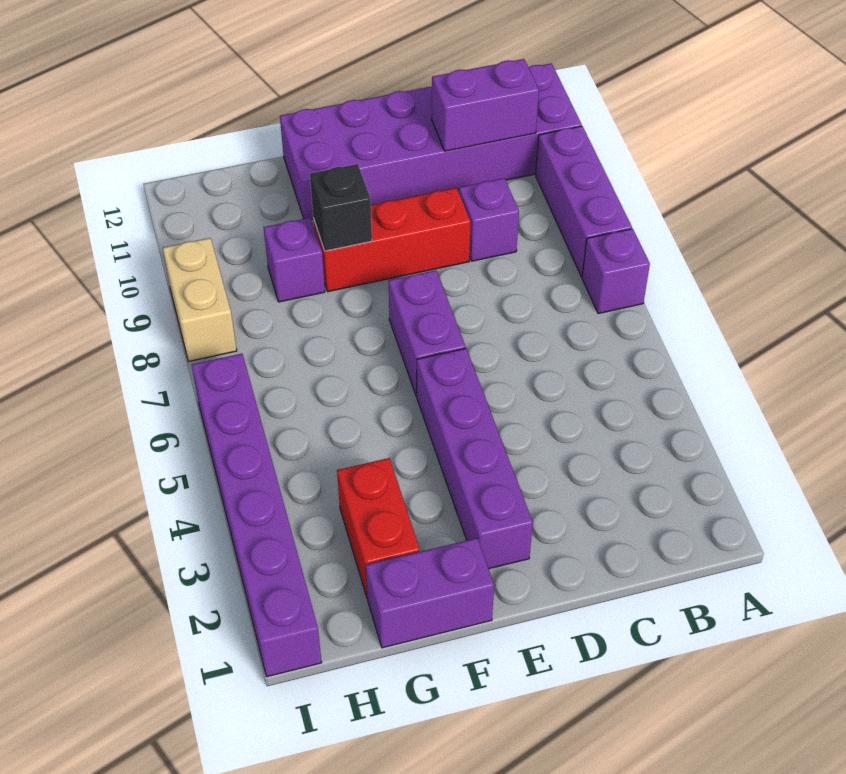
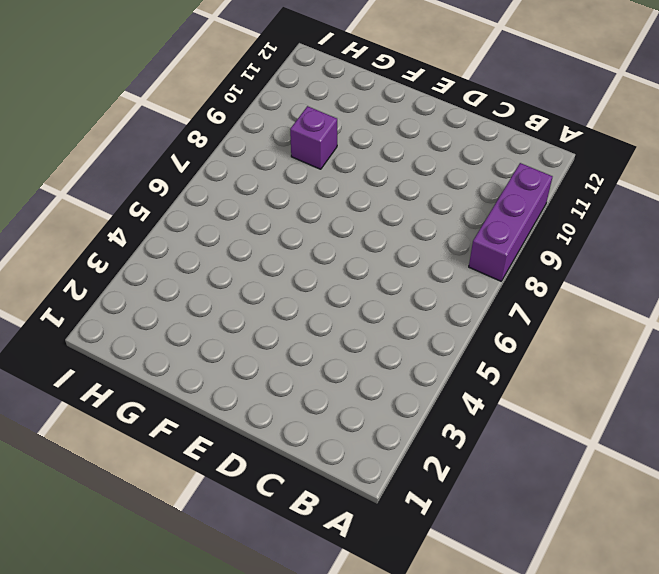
none -> purple 1x1 brick [582,229,650,314]
none -> purple 2x6 brick [280,63,582,220]
none -> purple 1x1 brick [459,178,519,261]

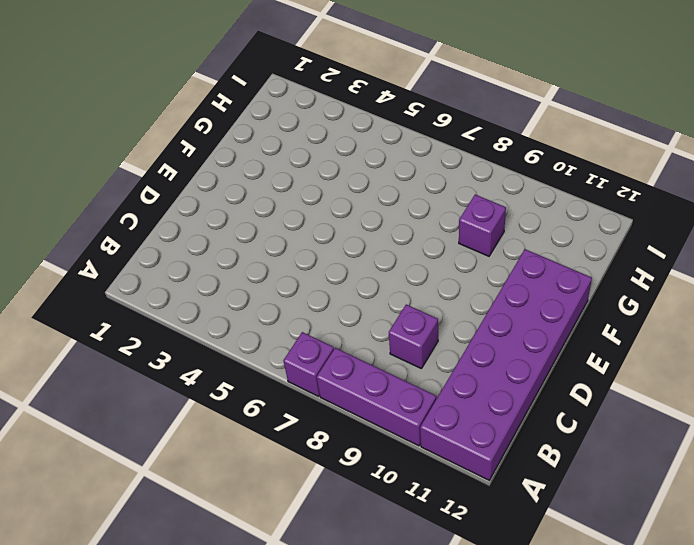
none -> red 1x3 brick [313,188,471,292]
none -> purple 1x4 brick [417,348,533,569]
none -> purple 1x2 brick [389,270,466,396]

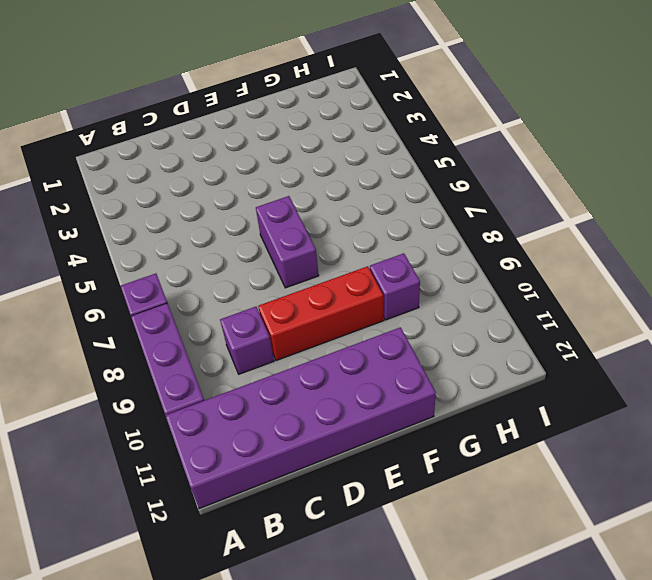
none -> purple 1x4 brick [417,348,533,569]
none -> purple 1x2 brick [366,538,494,648]
none -> red 1x2 brick [337,458,420,597]

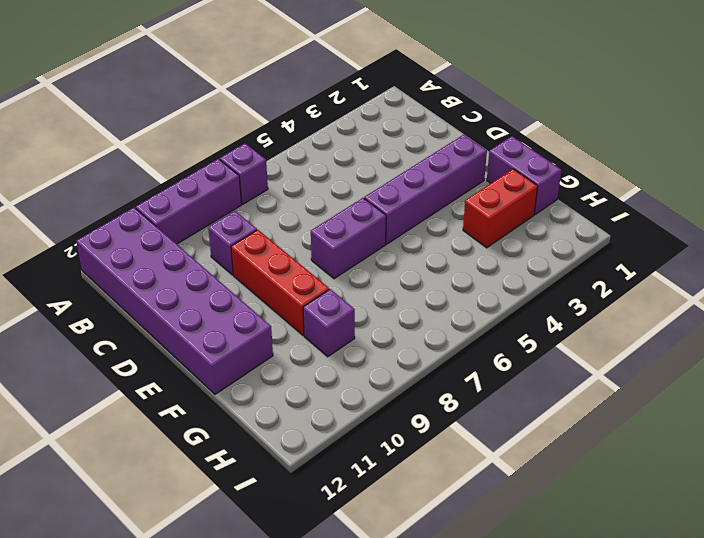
none -> purple 1x6 brick [192,354,322,677]
none -> tan 1x2 brick [163,238,237,361]
none -> purple 1x2 brick [432,59,539,151]

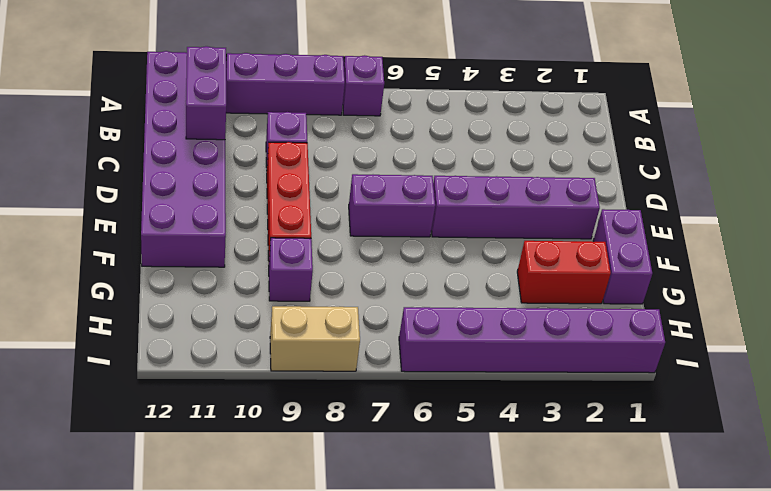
none -> black 1x1 brick [310,164,372,251]

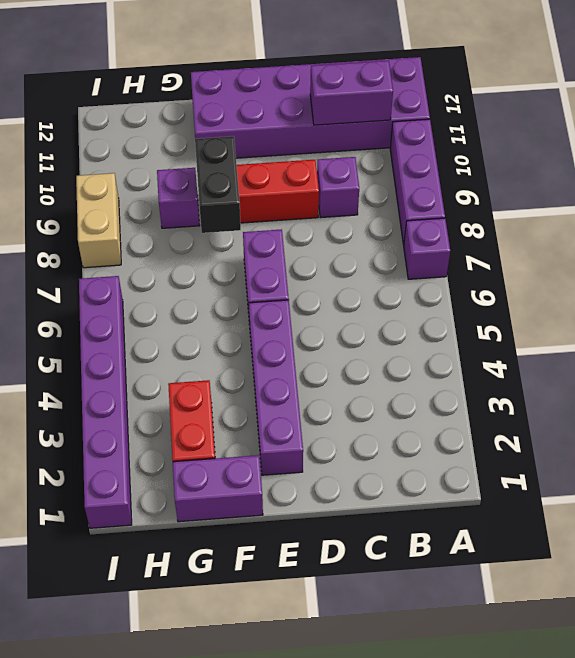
black 1x2 brick [195,136,241,233] -> black 1x1 brick [310,164,372,251]

